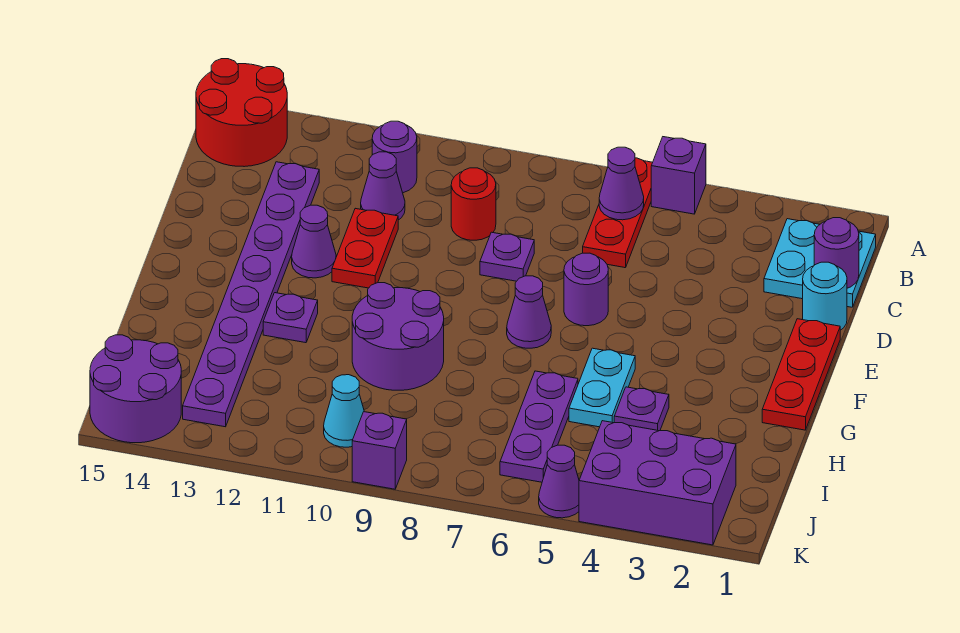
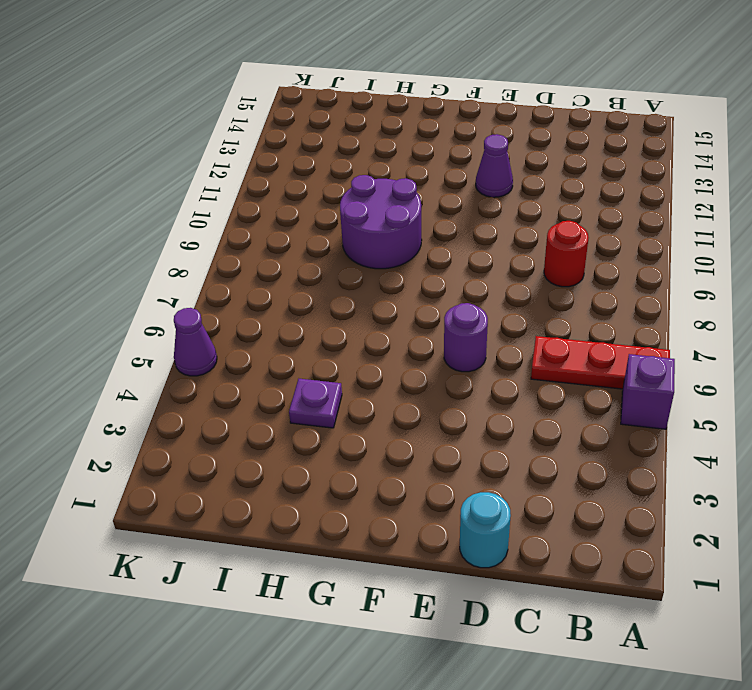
none -> red 2x2 round brick [196,59,287,167]
none -> cyan 2x2 plate [764,219,876,307]
none -> purple 1x1 round brick [372,121,417,193]

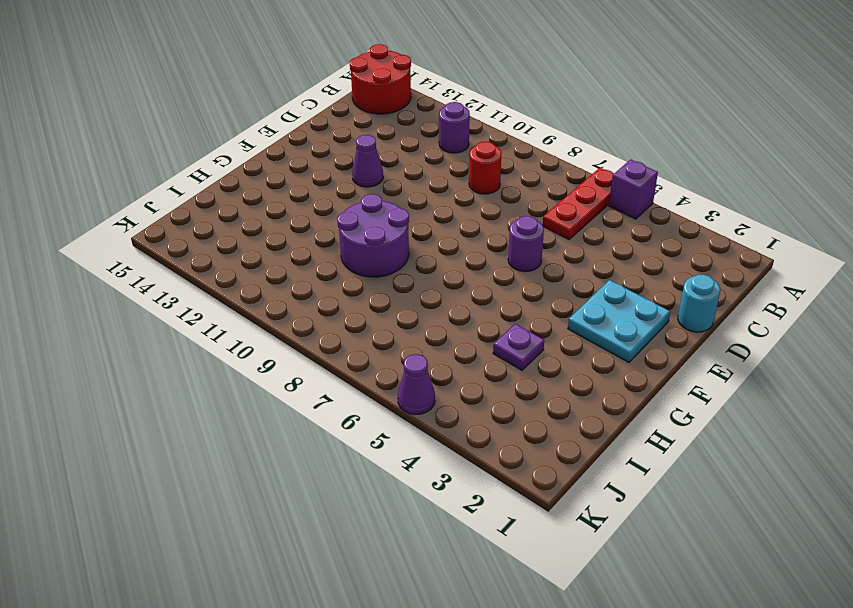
cyan 2x2 plate [568,280,670,362] -> cyan 2x2 plate moved to [764,219,876,307]
none -> purple 1x1 cone [361,152,405,220]
none -> purple 1x8 plate [183,162,319,427]
none -> purple 1x1 plate [480,232,534,281]

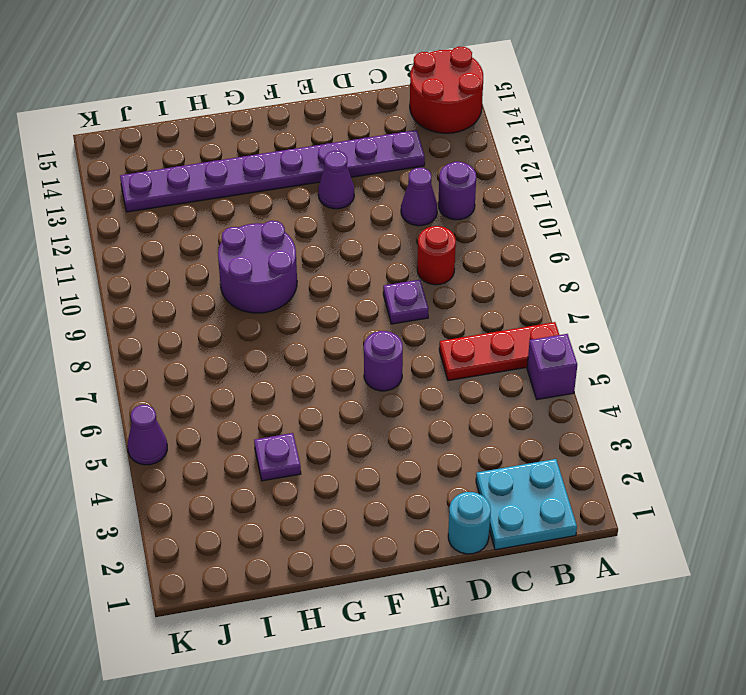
none -> red 1x2 plate [332,208,398,288]
none -> red 1x3 plate [762,319,840,430]
none -> purple 1x1 cone [507,276,551,348]

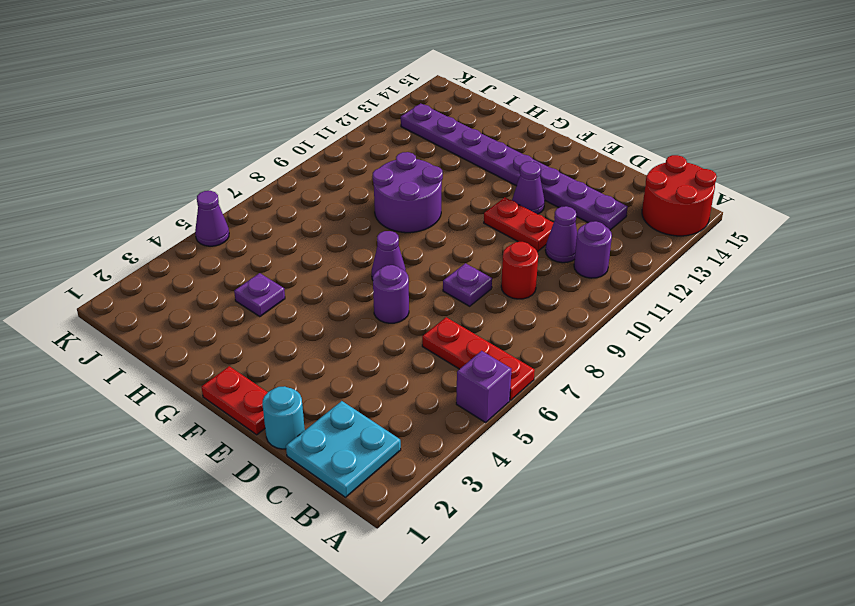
red 1x2 plate [202,366,268,435] -> red 1x3 plate [762,319,840,430]
none -> cyan 1x2 plate [569,348,635,427]
none -> purple 1x1 plate [263,293,318,343]
none -> purple 1x3 plate [500,371,578,482]

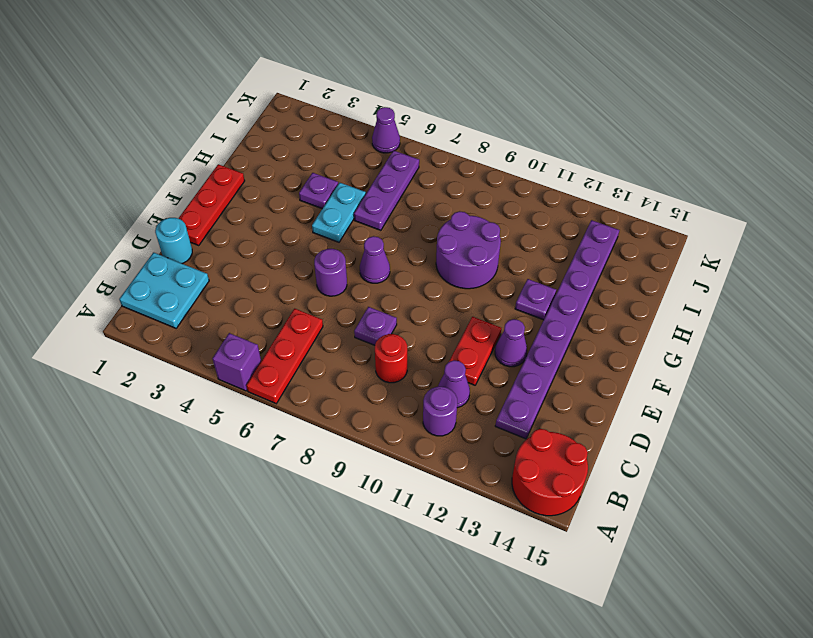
none -> purple 2x3 brick [579,421,736,545]
none -> cyan 1x1 cone [324,375,364,447]
none -> purple 2x2 round brick [90,335,181,443]

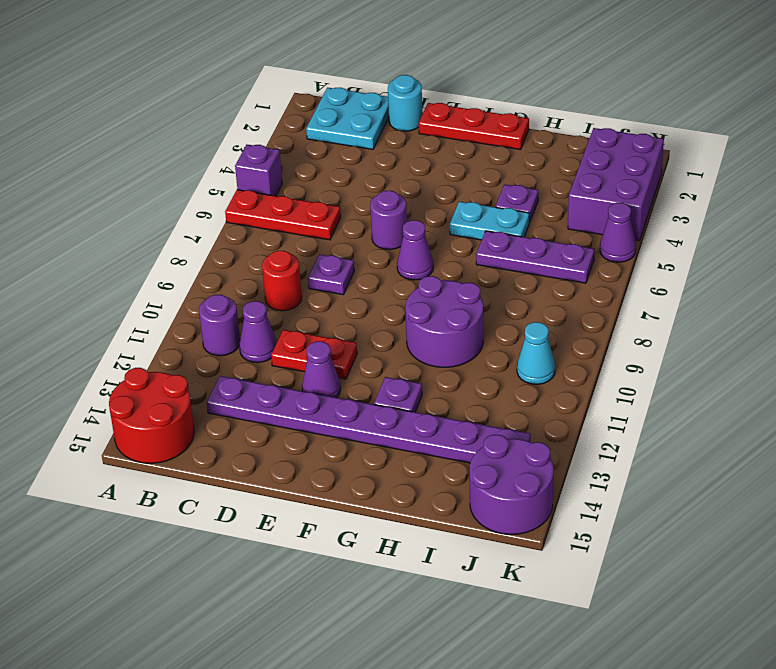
none -> purple 1x1 brick [352,412,407,489]
none -> purple 1x1 cone [599,147,644,220]
none -> purple 1x1 round brick [814,218,859,288]

